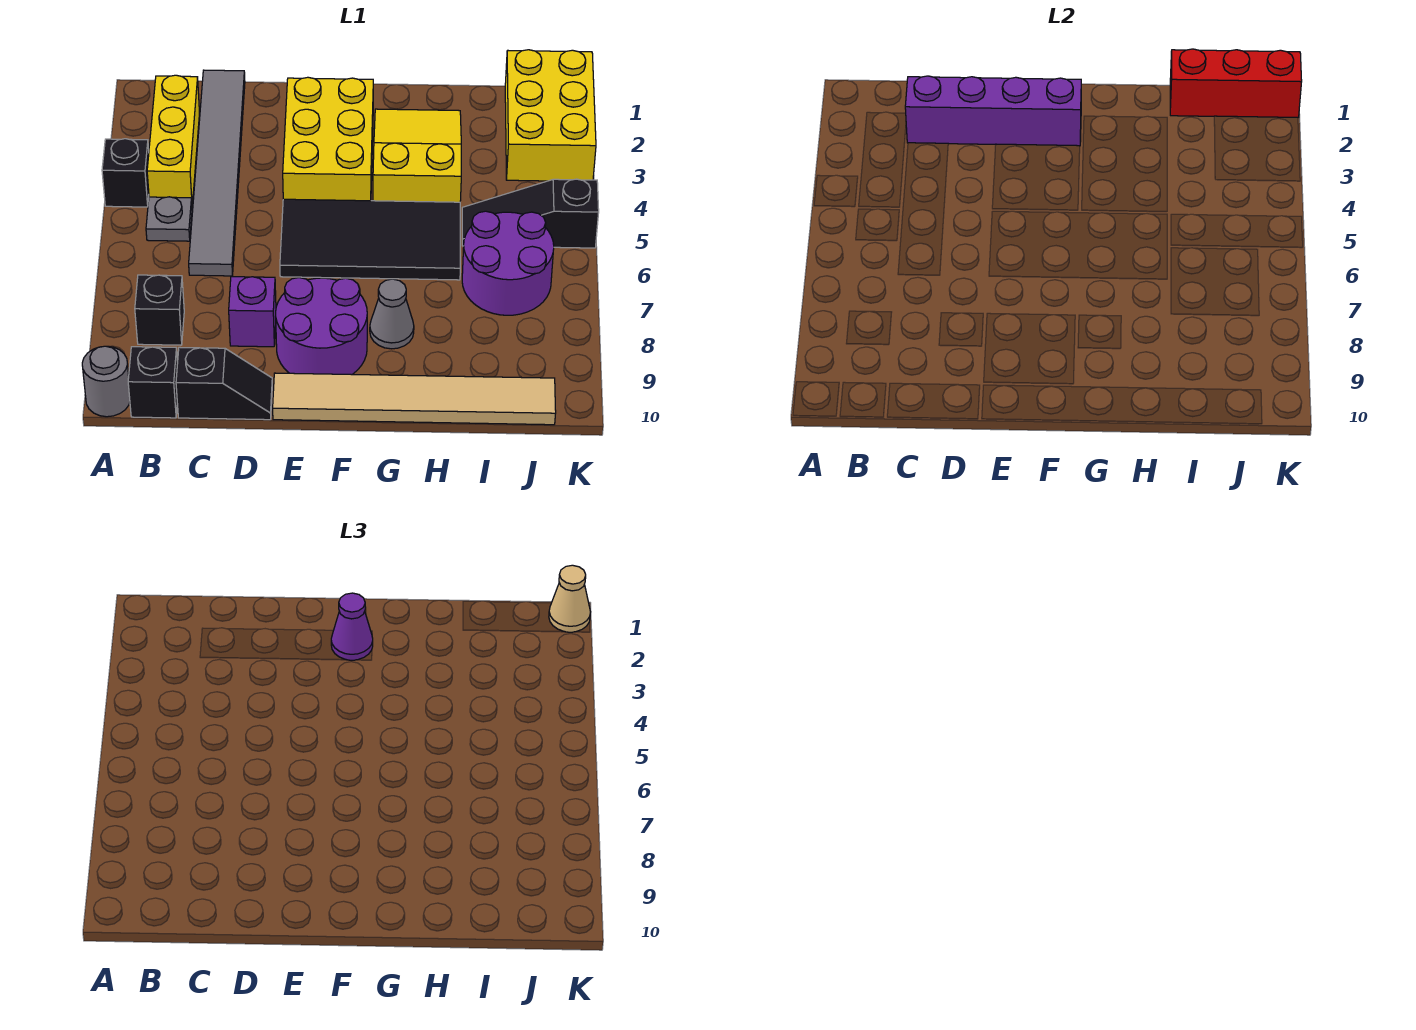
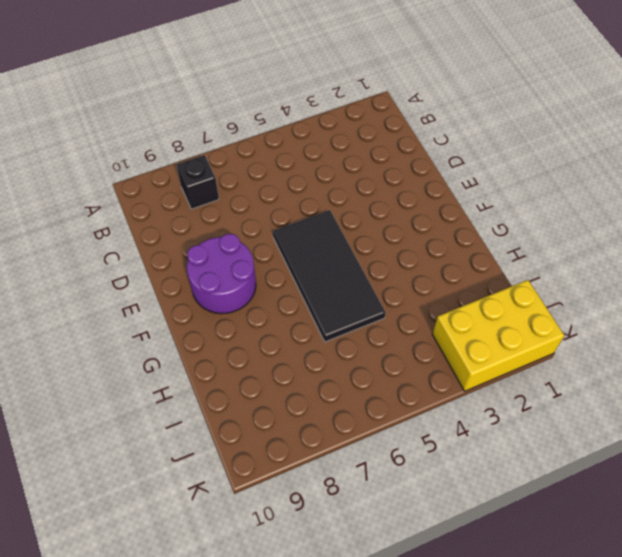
none -> black 1x1 brick [102,139,149,207]
none -> grey 1x1 round brick [82,346,130,417]
none -> yellow 1x3 brick [147,75,199,205]

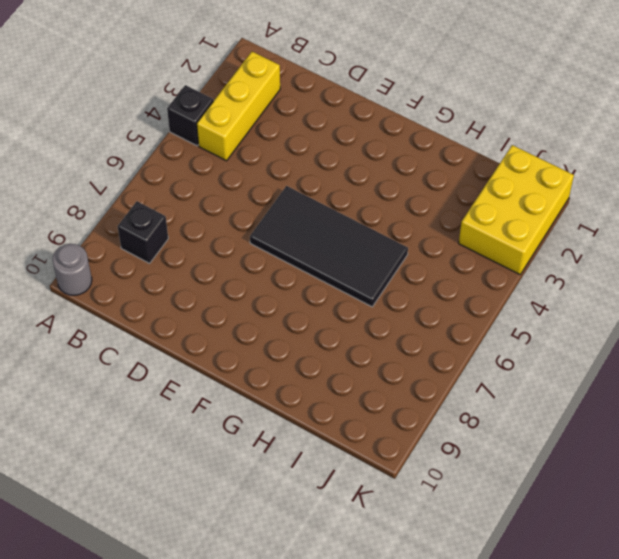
none -> grey 1x1 plate [146,197,192,241]
none -> black 1x1 brick [128,347,178,418]
none -> grey 1x6 tile [189,70,245,276]

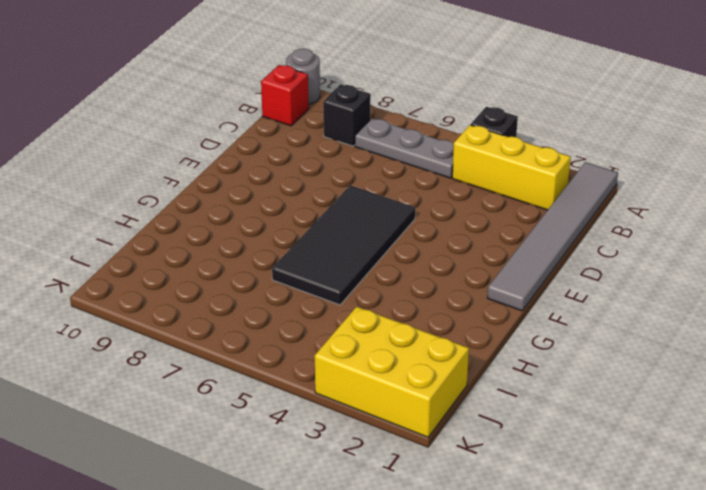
grey 1x6 tile [487,162,618,311] -> grey 1x6 tile turned to [189,70,245,276]
grey 1x3 plate [355,118,454,178] -> grey 1x1 plate [146,197,192,241]
red 1x1 brick [261,65,309,126] -> black 1x1 brick [128,347,178,418]
none -> black 1x2 slope [176,347,272,420]
none -> purple 1x1 brick [229,277,276,347]
none -> yellow 2x3 brick [283,77,373,201]

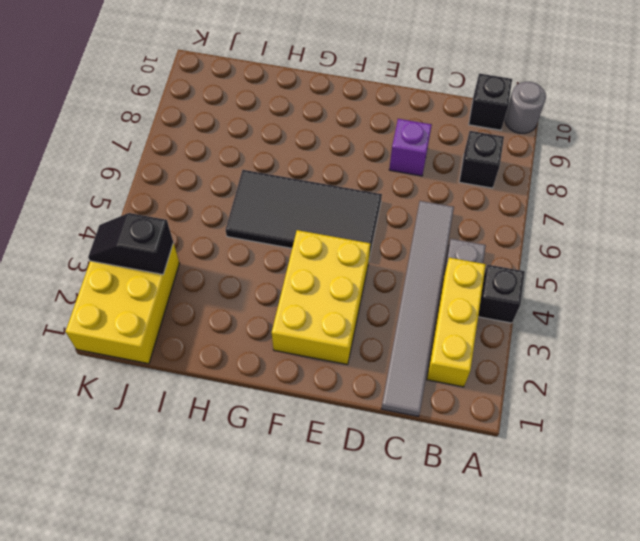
black 1x2 slope [88,213,173,274] -> black 1x2 slope moved to [176,347,272,420]
none -> purple 2x2 round brick [276,278,367,375]
none -> tan 1x6 tile [273,373,556,425]
none -> yellow 2x3 slope [373,109,461,202]

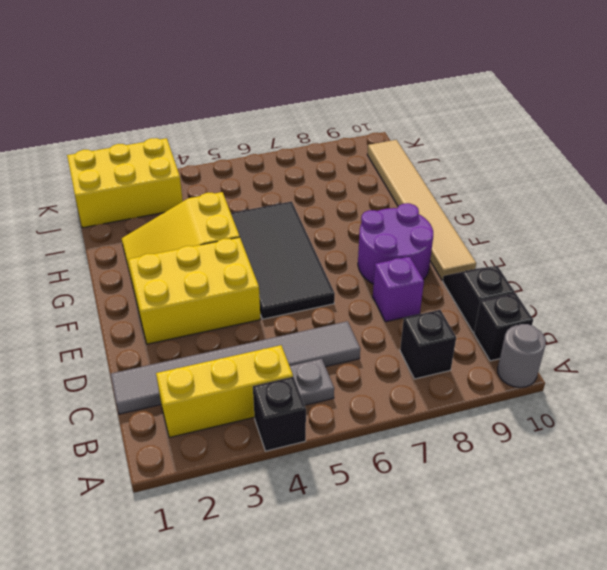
none -> grey 1x1 cone [370,279,414,349]
none -> black 1x3 slope [462,179,599,248]
none -> purple 2x2 round brick [462,211,554,315]

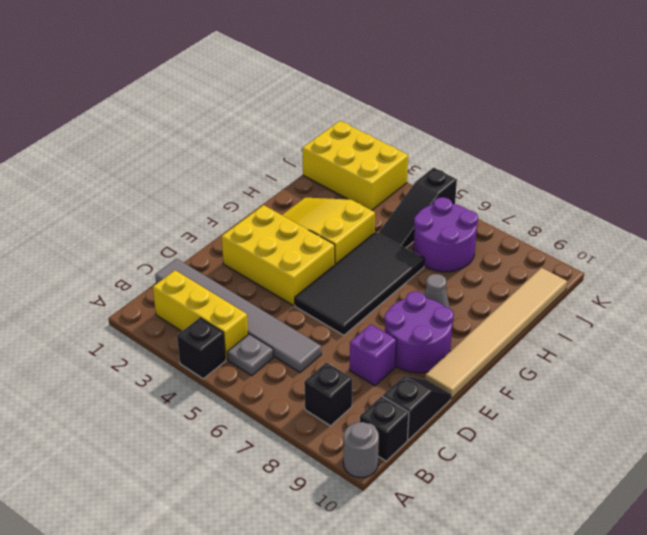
none -> purple 1x4 brick [905,76,1081,146]
none -> red 1x3 brick [1170,49,1302,117]
none -> purple 1x1 cone [331,593,373,660]

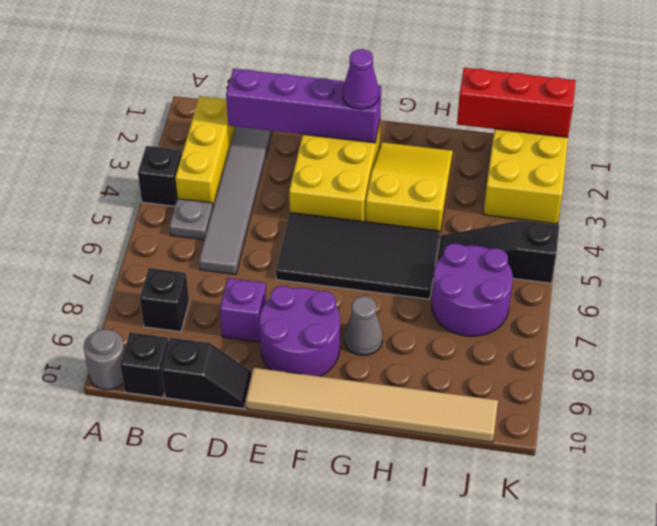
none -> tan 1x1 cone [549,565,590,632]

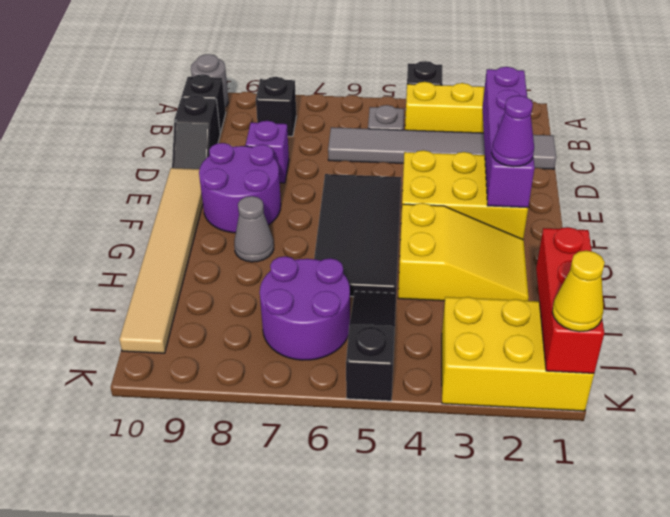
yellow 1x1 cone [552,251,605,332] -> tan 1x1 cone [549,565,590,632]

